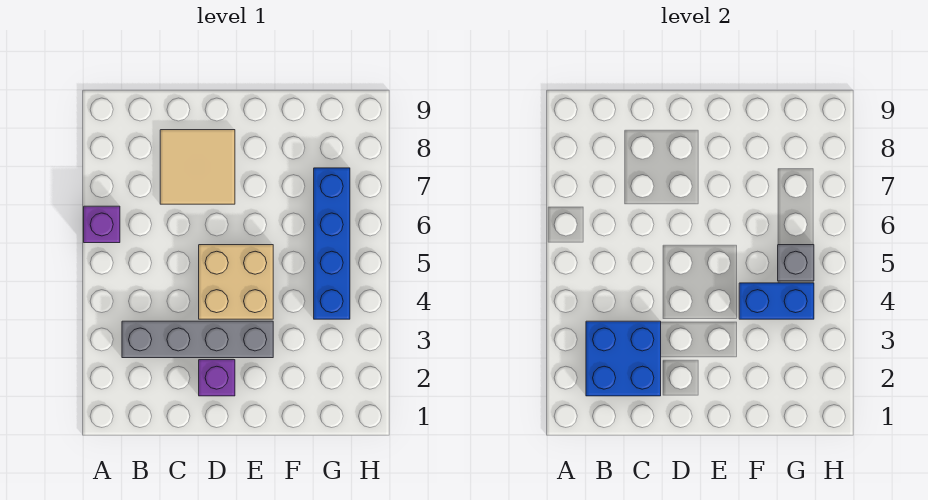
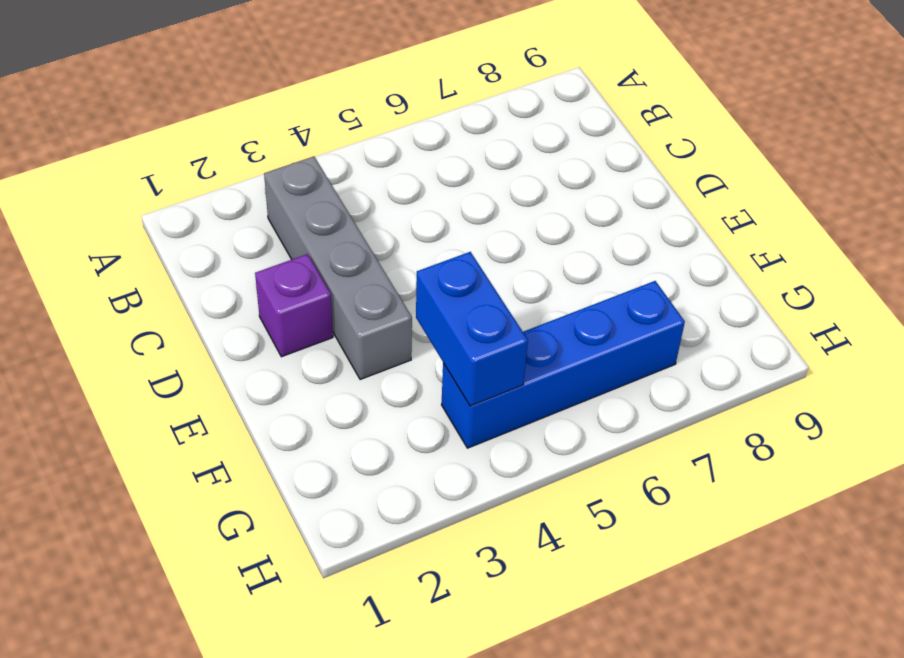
none -> purple 1x1 brick [84,206,120,243]
none -> tan 2x2 tile [160,130,235,204]

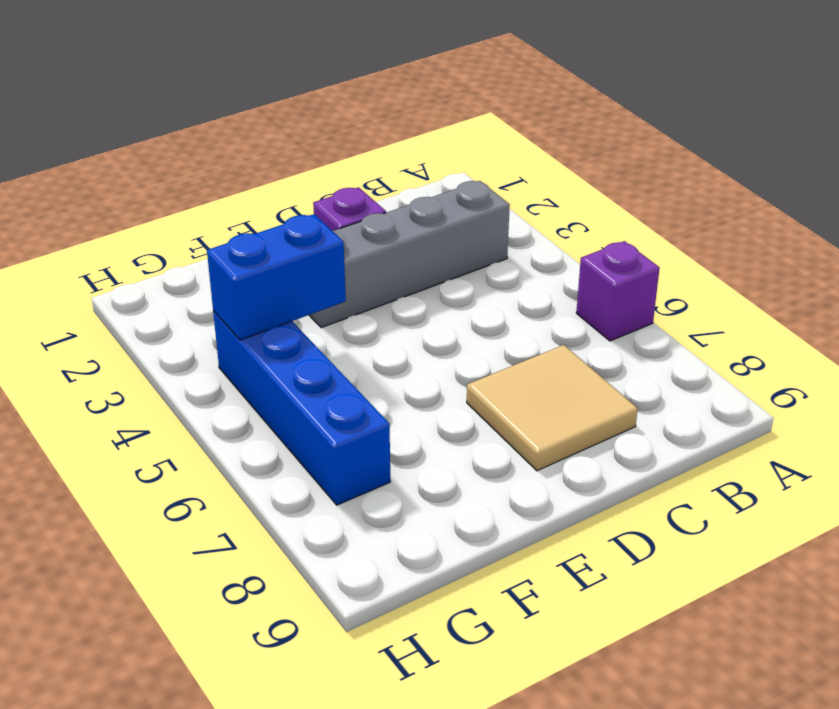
none -> tan 2x2 brick [199,245,273,319]
none -> blue 2x2 brick [586,321,661,396]

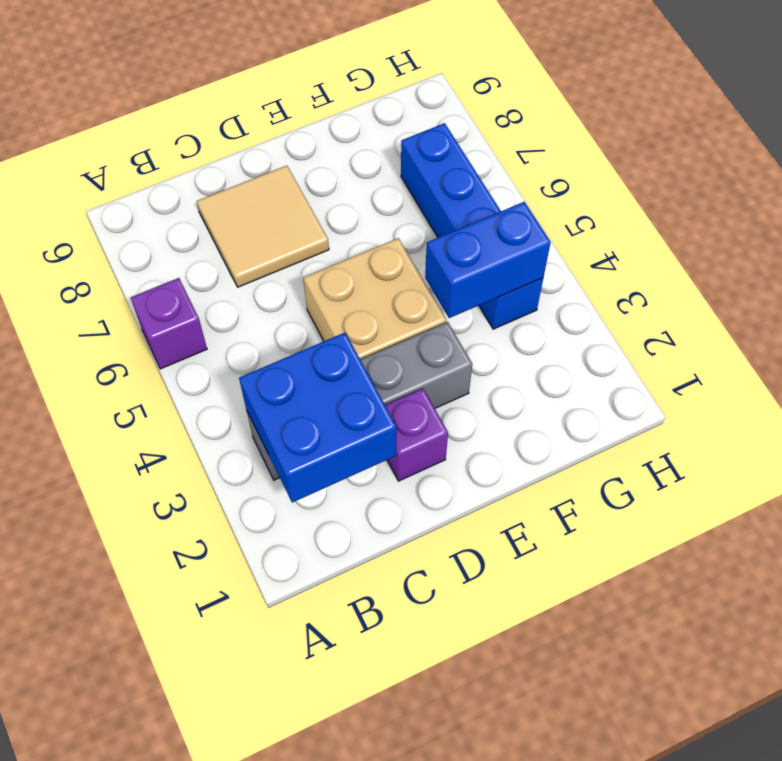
none -> grey 1x1 brick [778,245,814,281]

